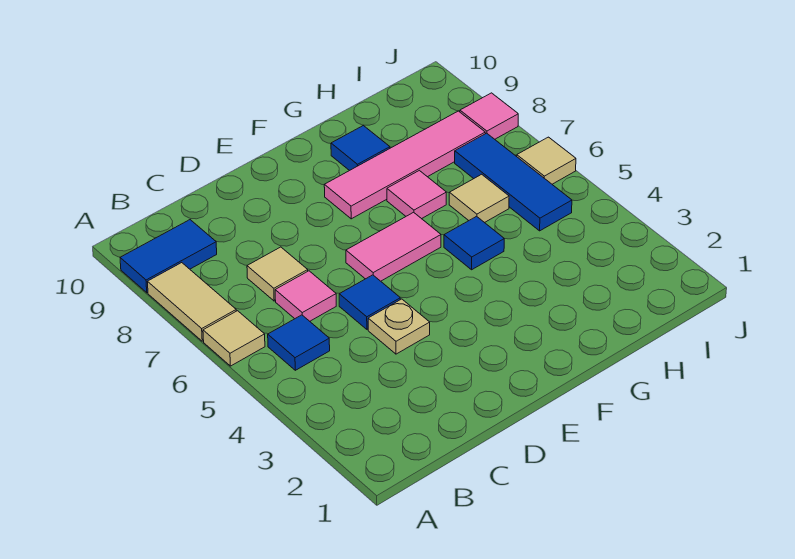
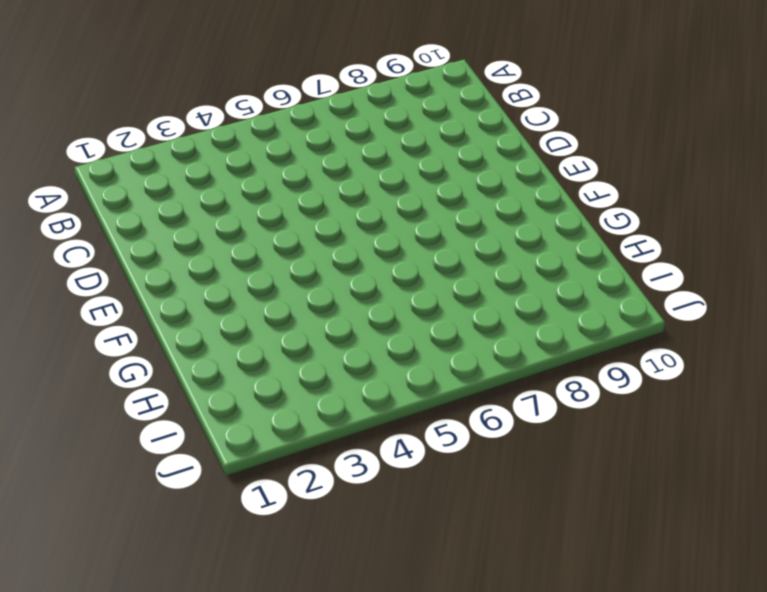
none -> tan 1x1 tile [203,311,265,366]
none -> tan 1x2 tile [148,263,236,341]
none -> blue 1x2 tile [120,220,217,293]

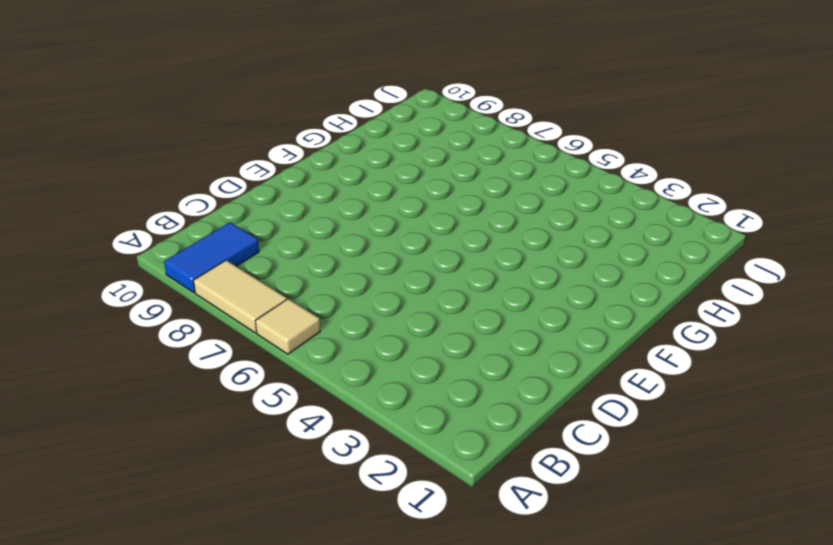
none -> blue 1x1 tile [268,315,330,370]
none -> pink 1x1 tile [275,271,336,321]
none -> tan 1x1 tile [247,247,308,301]

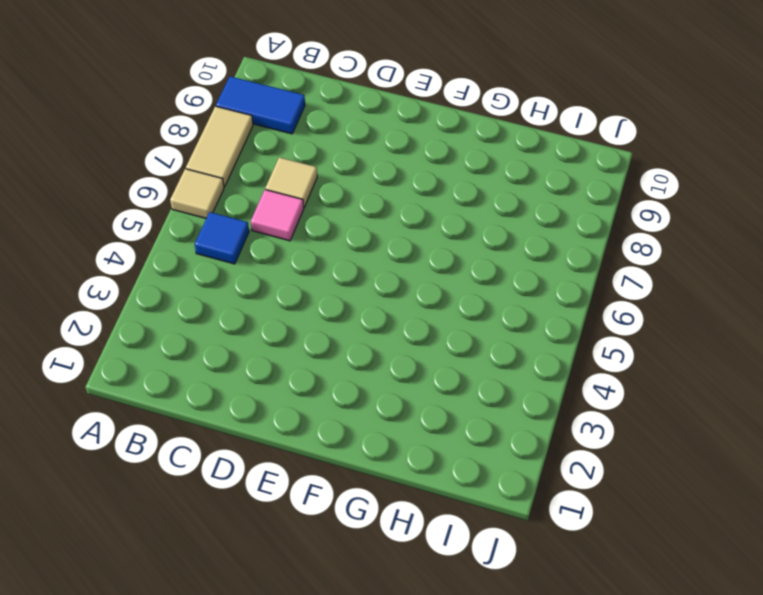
none -> tan 1x1 plate [368,299,430,354]
none -> blue 1x1 tile [339,275,400,329]
none -> pink 1x2 tile [346,212,441,281]

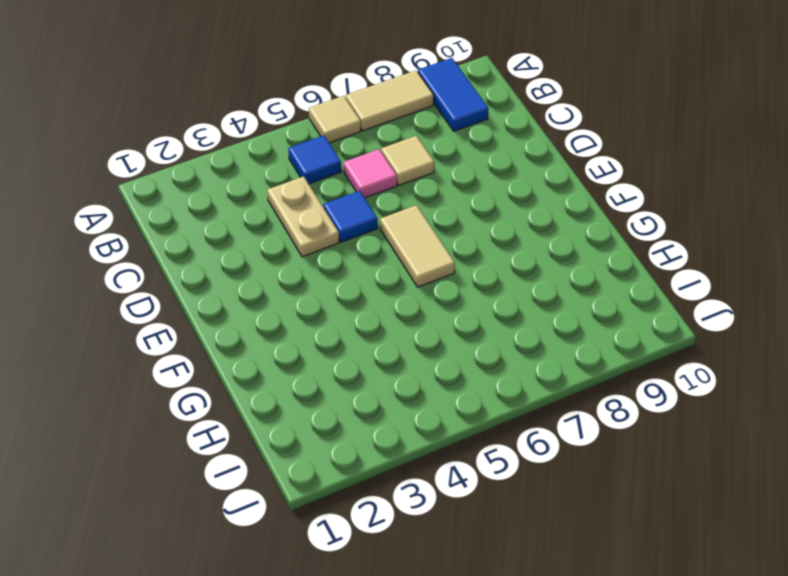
tan 1x2 plate [267,176,339,257] -> tan 1x1 plate [368,299,430,354]
tan 1x2 tile [380,205,455,287] -> pink 1x2 tile [346,212,441,281]
none -> pink 1x4 tile [324,111,485,219]
none -> blue 1x1 tile [444,216,504,270]
none -> pink 1x1 tile [387,170,446,219]

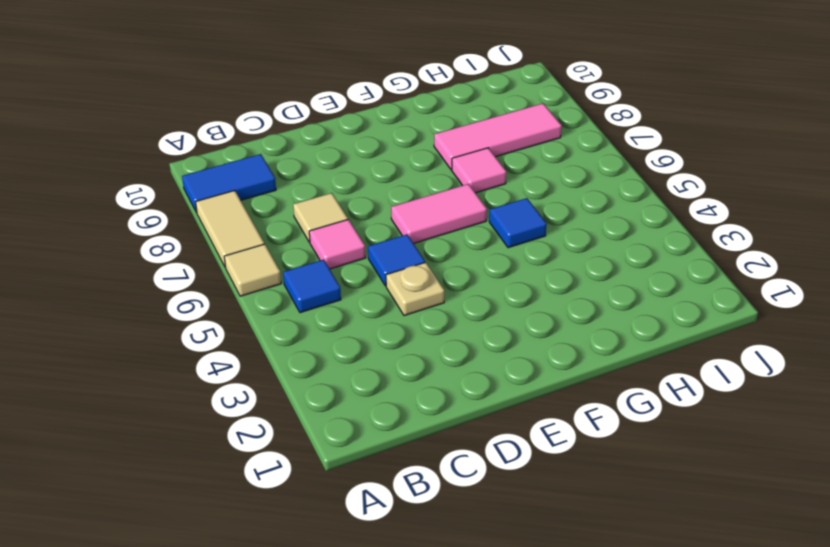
pink 1x3 tile [434,103,562,170] -> pink 1x4 tile [324,111,485,219]
none -> blue 1x1 tile [331,125,390,171]
none -> tan 1x1 tile [449,174,509,223]
none -> blue 1x3 tile [455,133,572,231]

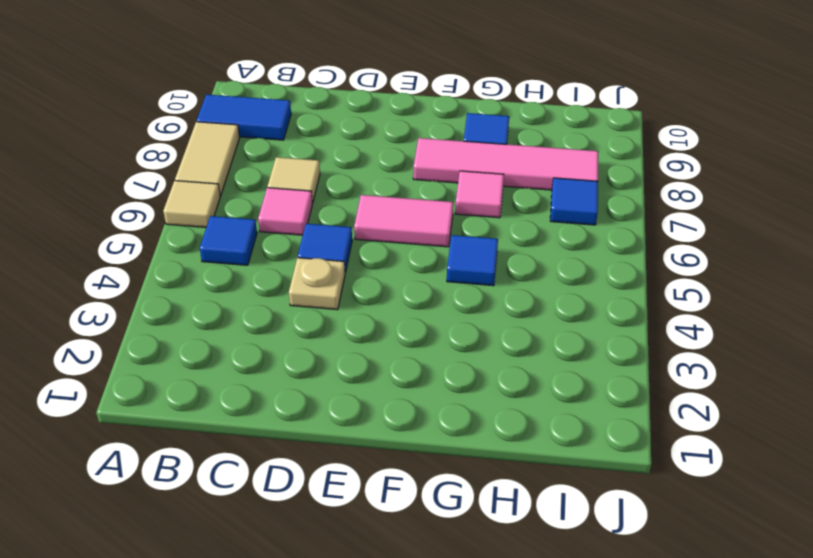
blue 1x1 tile [550,178,598,225] -> blue 1x3 tile [455,133,572,231]
none -> tan 1x1 tile [449,174,509,223]
none -> tan 1x1 tile [517,137,576,184]
none -> pink 1x1 tile [460,93,518,139]

